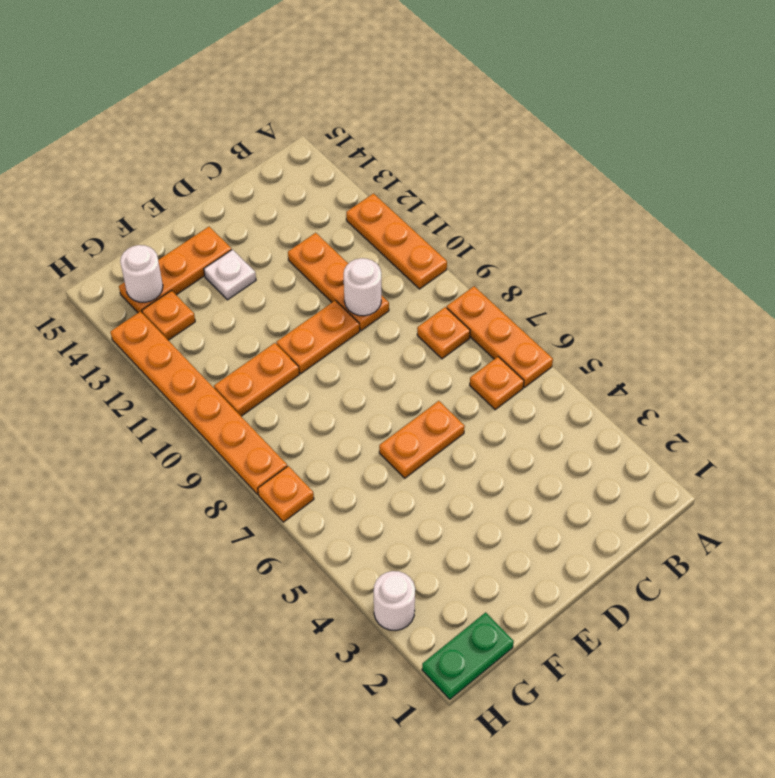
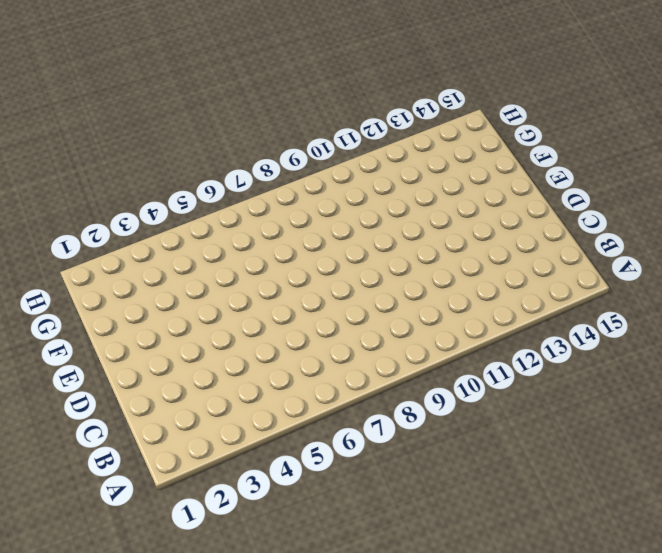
none -> orange 1x3 plate [447,286,553,387]
none -> orange 1x3 plate [346,194,447,289]
none -> orange 1x1 plate [470,357,524,410]

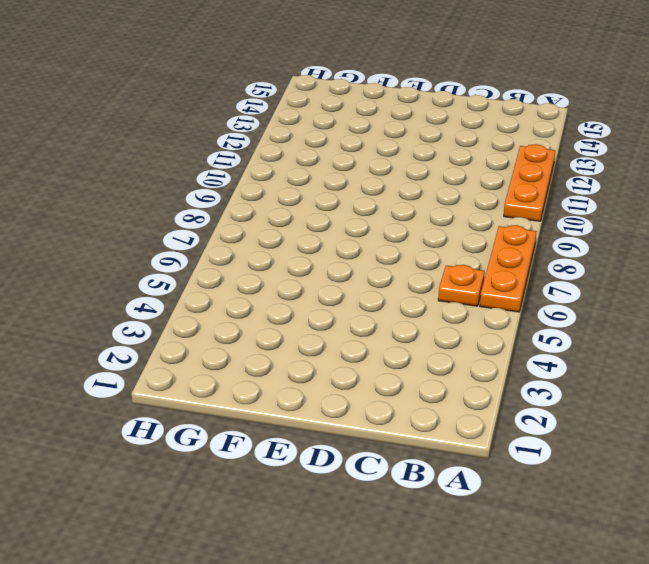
none -> orange 1x1 plate [417,307,470,359]
none -> orange 1x3 plate [288,233,389,331]
none -> orange 1x2 plate [379,401,465,478]

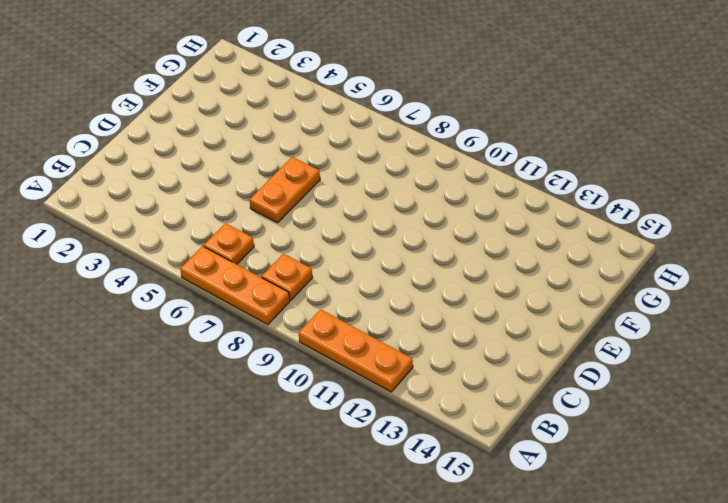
none -> orange 1x3 plate [288,233,389,331]
none -> orange 1x2 plate [276,300,360,374]
none -> white 1x1 plate [204,250,256,300]

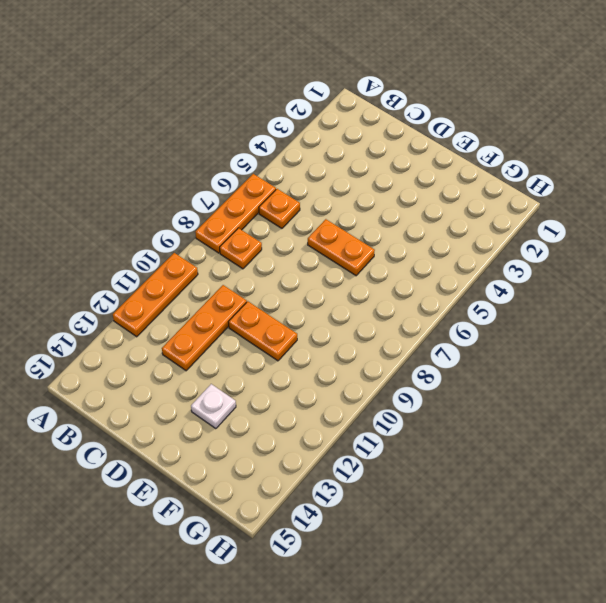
none -> orange 1x3 plate [119,227,232,313]
none -> orange 1x2 plate [214,343,299,416]
none -> green 1x2 plate [422,612,514,699]

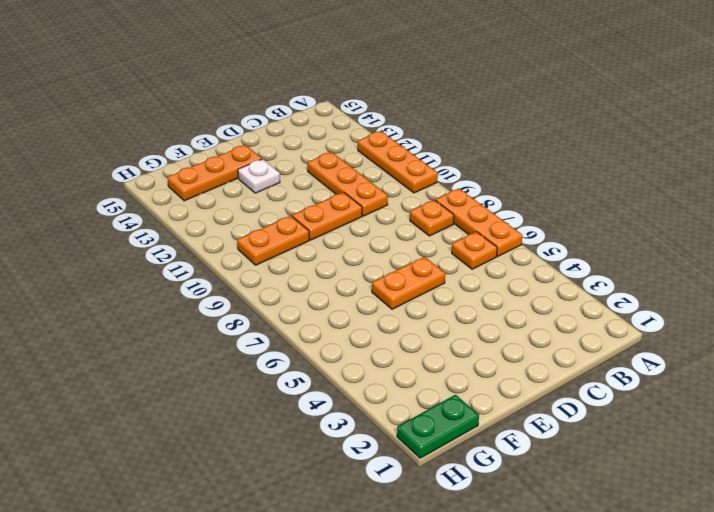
none -> orange 1x1 plate [142,291,195,340]
none -> white 1x1 round brick [374,571,415,630]
none -> orange 1x1 plate [258,466,314,522]

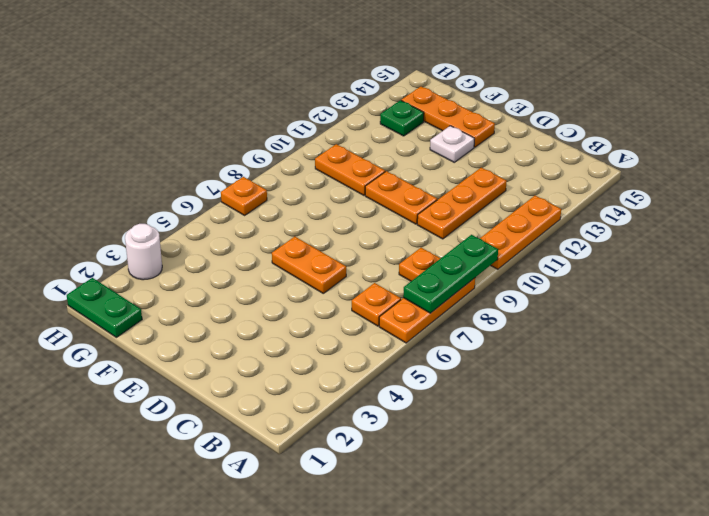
green 1x3 plate [403,235,498,313] -> none
green 1x1 plate [380,100,424,136] -> orange 1x1 plate [142,291,195,340]
none -> orange 1x6 plate [110,311,287,494]
none -> white 1x1 round brick [344,258,381,316]
none -> white 1x1 round brick [120,245,163,302]

